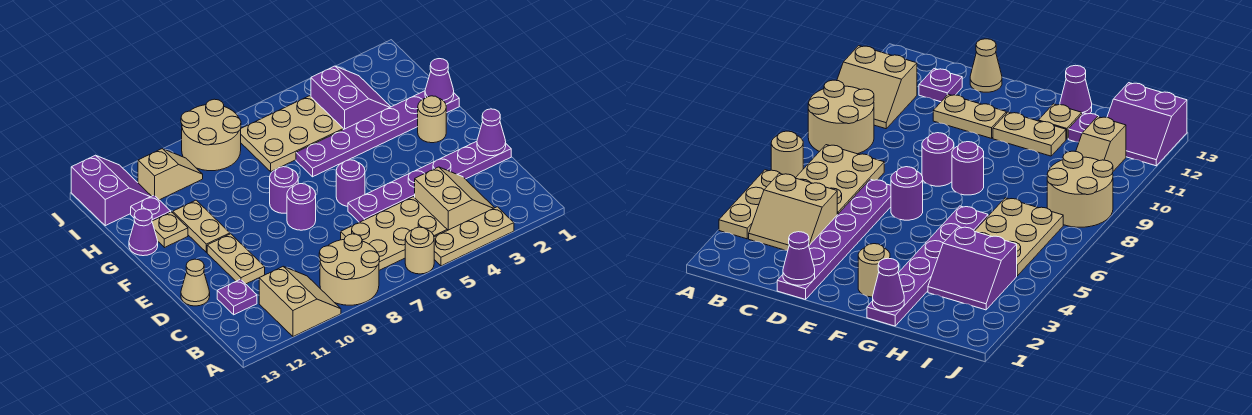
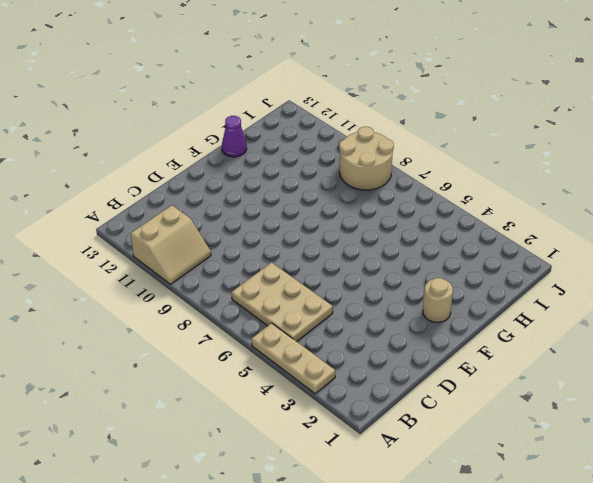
none -> tan 1x1 round brick [405,227,434,274]
none -> tan 2x2 round brick [319,234,379,305]
none -> tan 2x2 slope [415,167,494,230]

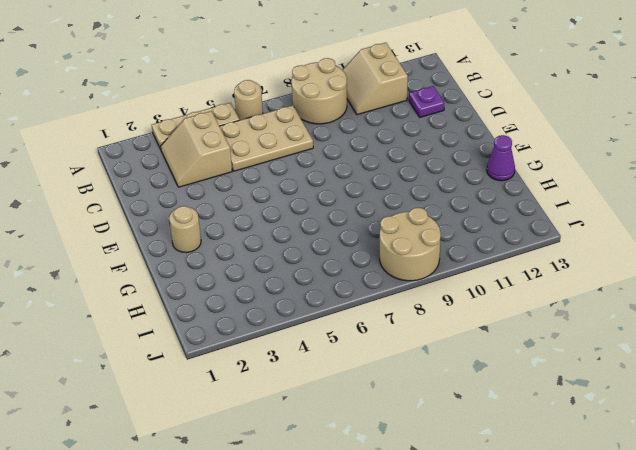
none -> purple 1x6 plate [348,141,511,222]
none -> tan 1x2 plate [207,234,265,284]
none -> tan 1x1 cone [181,259,210,306]

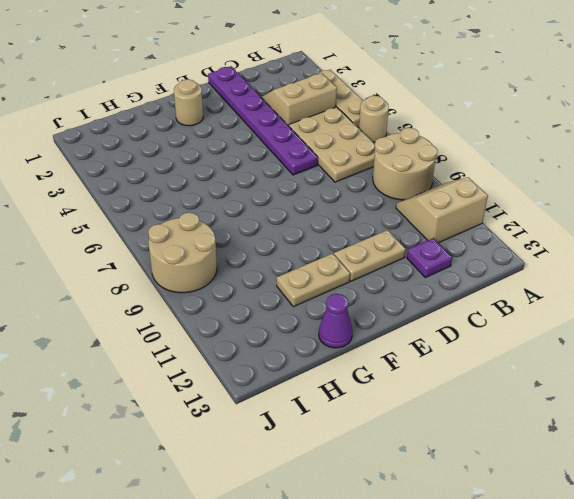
none -> tan 1x1 cone [181,259,210,306]
none -> purple 1x1 round brick [336,160,365,206]
none -> purple 1x1 round brick [287,184,316,230]

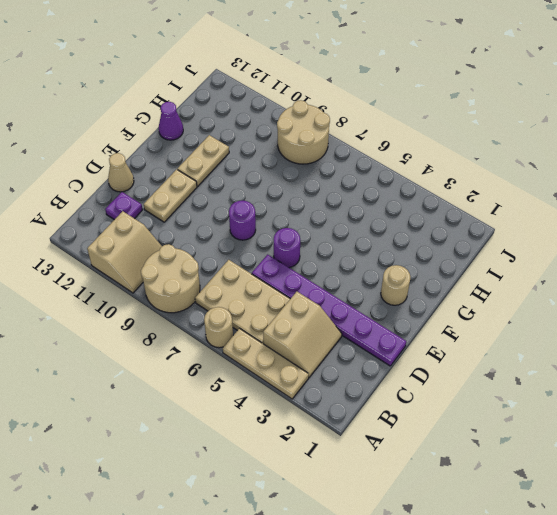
none -> purple 1x1 round brick [270,167,298,213]
none -> purple 1x6 plate [296,91,459,177]
none -> tan 1x1 plate [152,212,188,248]

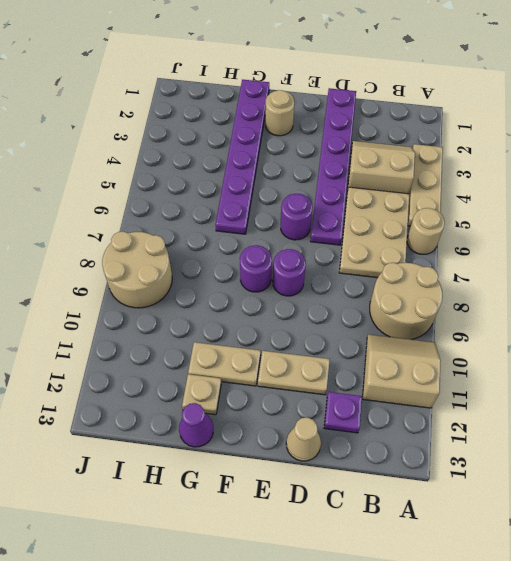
none -> purple 2x2 slope [311,66,391,130]
none -> tan 2x3 plate [241,96,343,171]
none -> purple 1x1 plate [131,195,171,221]

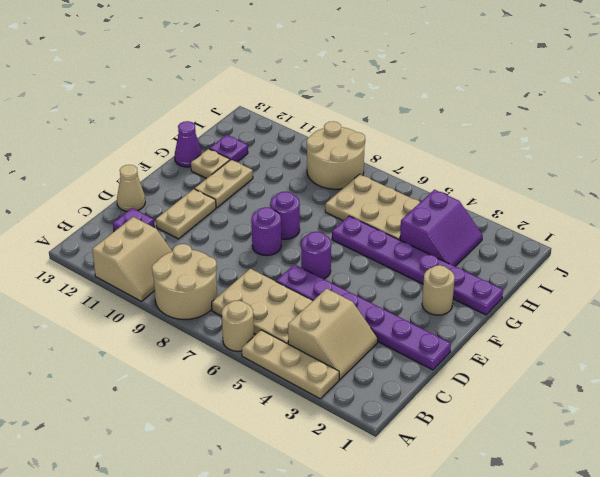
none -> tan 1x2 slope [138,149,203,200]
none -> purple 2x2 slope [71,155,151,226]
none -> purple 1x1 cone [477,109,506,156]

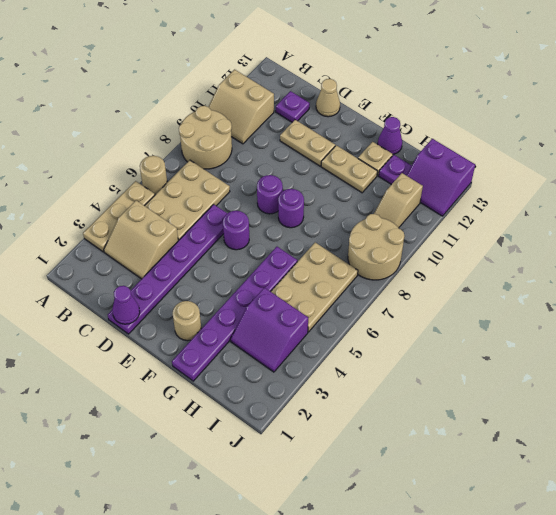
none -> purple 1x1 cone [425,59,454,104]

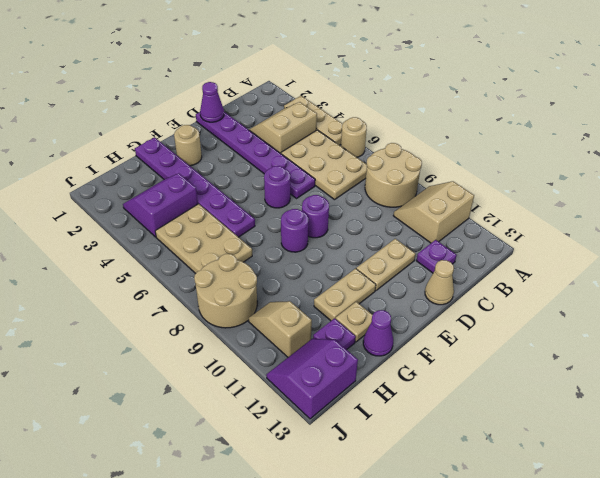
none -> purple 1x1 cone [425,59,454,104]

